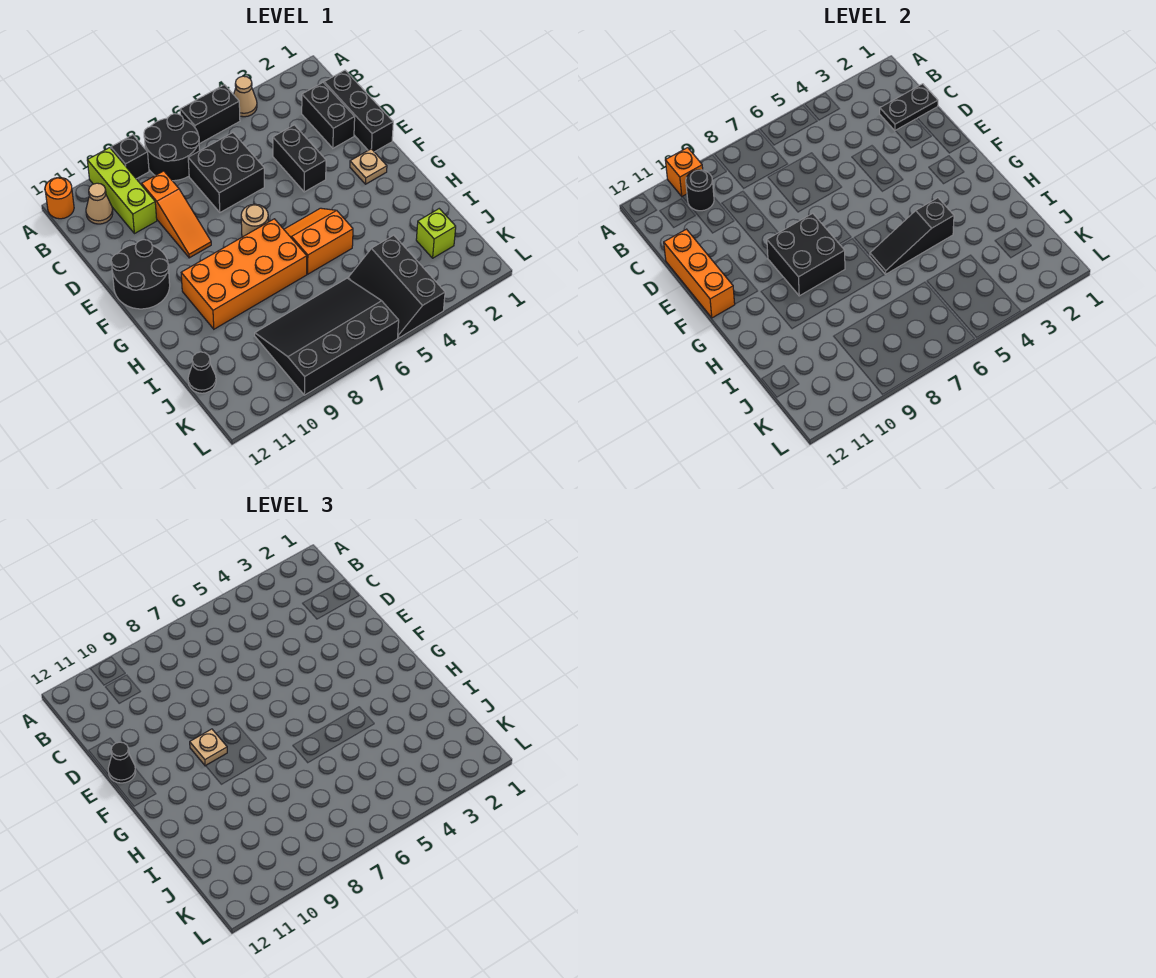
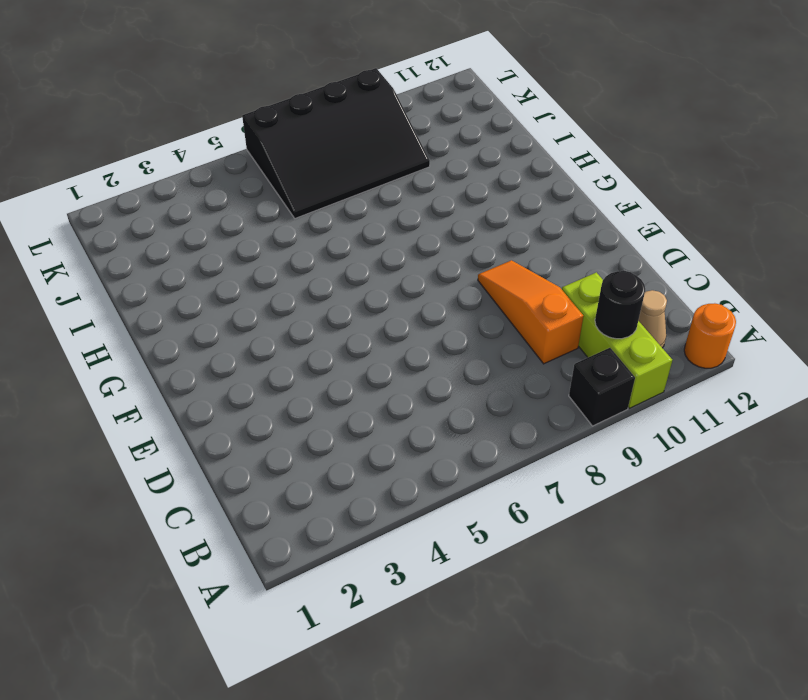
none -> tan 1x1 cone [234,76,257,117]
none -> black 1x2 brick [180,85,240,144]
none -> black 2x2 round brick [144,114,199,181]

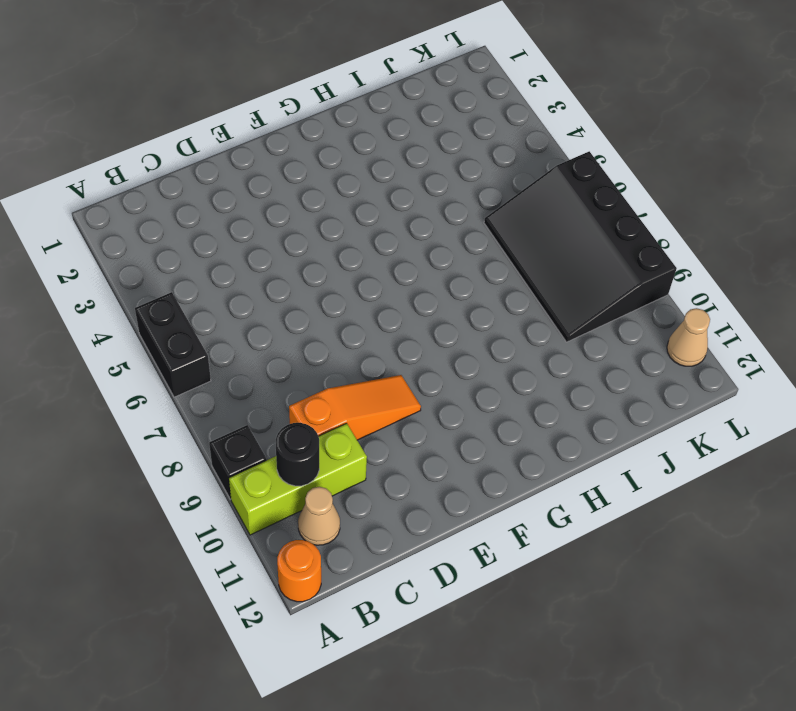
tan 1x1 cone [667,308,710,366] -> tan 1x1 cone moved to [234,76,257,117]
none -> black 2x2 round brick [144,114,199,181]
none -> black 1x3 brick [324,70,393,152]
none -> black 1x2 brick [302,83,355,148]

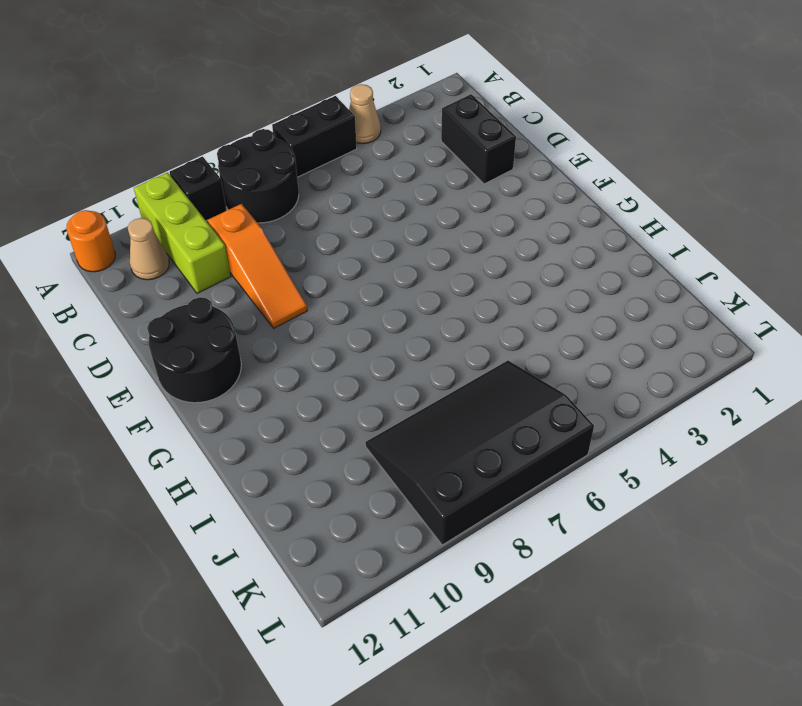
none -> black 1x3 brick [324,70,393,152]
none -> black 2x2 brick [188,133,264,212]
none -> black 1x2 brick [273,125,326,192]

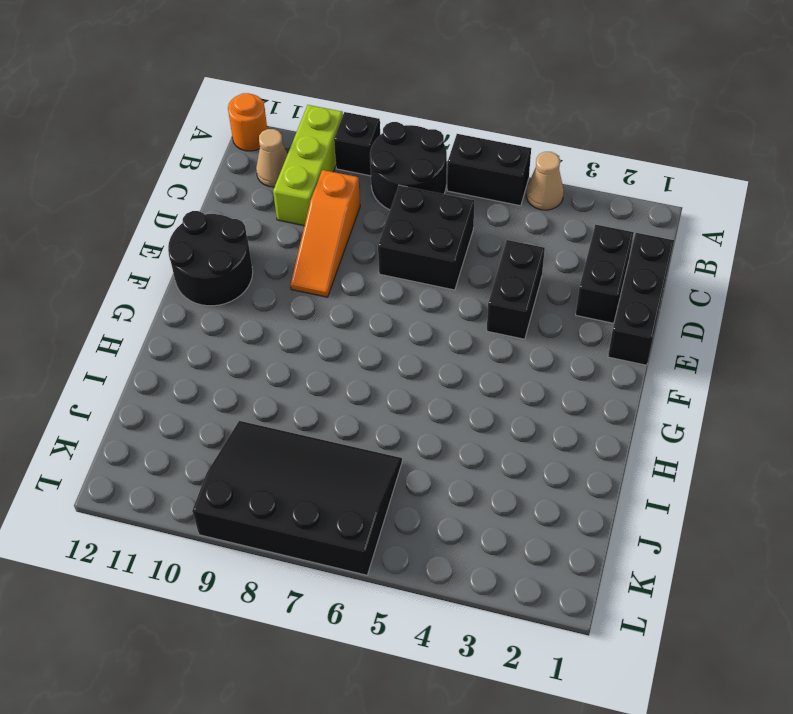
none -> tan 1x1 plate [350,149,387,184]
none -> tan 1x1 round brick [241,204,268,237]
none -> orange 2x2 slope [284,208,353,274]

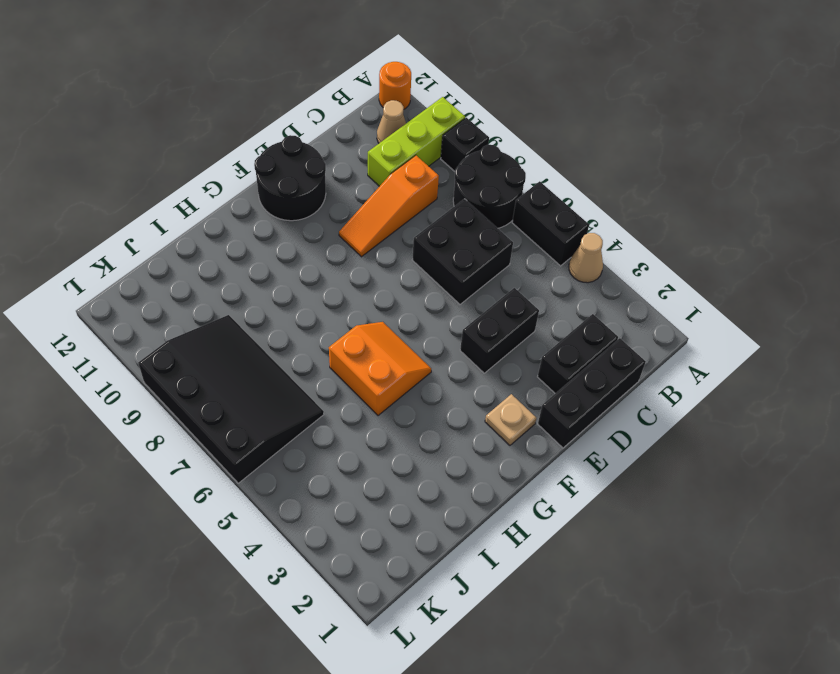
none -> tan 1x1 round brick [241,204,268,237]
none -> orange 2x4 brick [181,219,307,329]
none -> lime 1x1 brick [416,209,456,258]

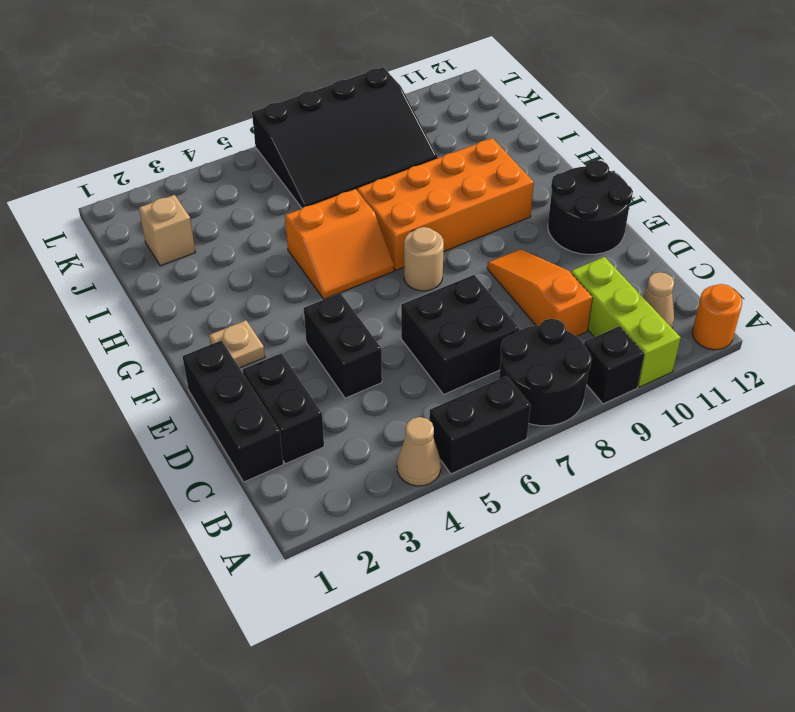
tan 1x1 brick [139,195,196,266] -> lime 1x1 brick [416,209,456,258]
none -> black 2x3 slope [348,235,445,338]
none -> black 1x1 cone [188,352,216,393]
none -> orange 1x1 brick [665,148,703,196]

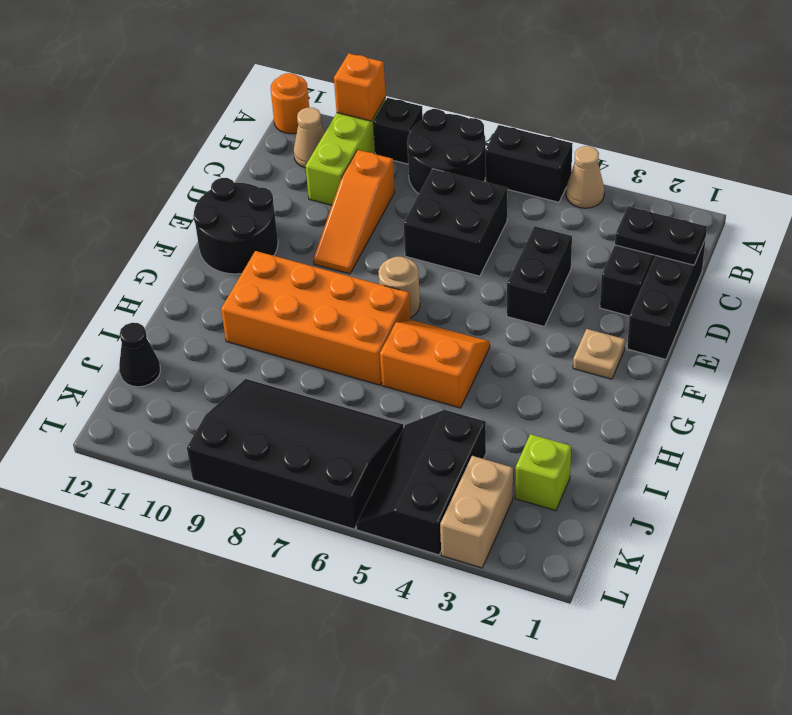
tan 1x2 brick [440,456,513,568] -> none
none -> black 1x1 round brick [686,170,714,211]
none -> orange 1x3 brick [664,229,735,318]
none -> black 2x2 brick [767,213,845,296]

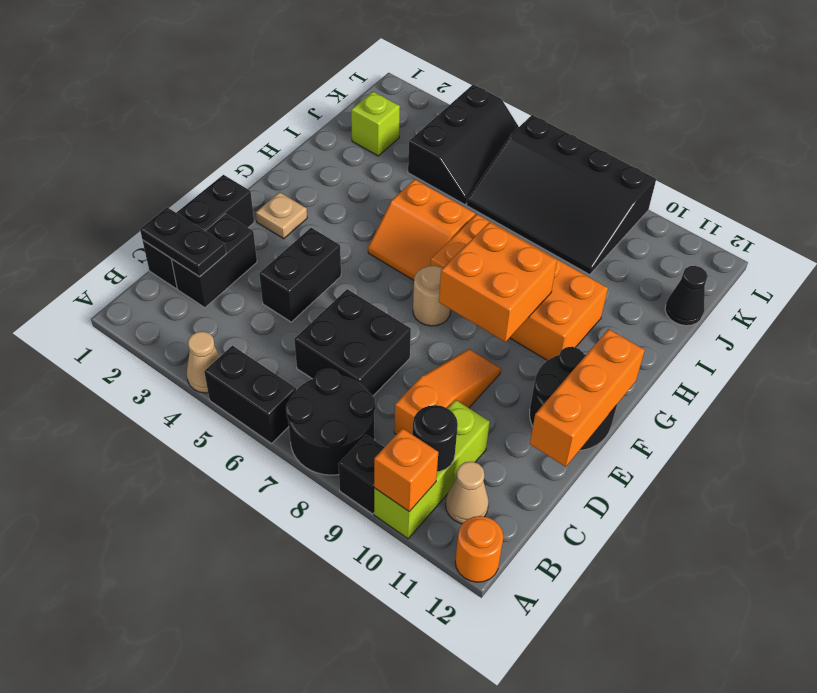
orange 2x2 brick [439,222,557,342] -> black 2x2 brick [767,213,845,296]
none -> black 1x3 slope [870,198,954,274]
none -> black 1x1 cone [108,742,136,783]
none -> tan 1x1 plate [190,729,227,766]

